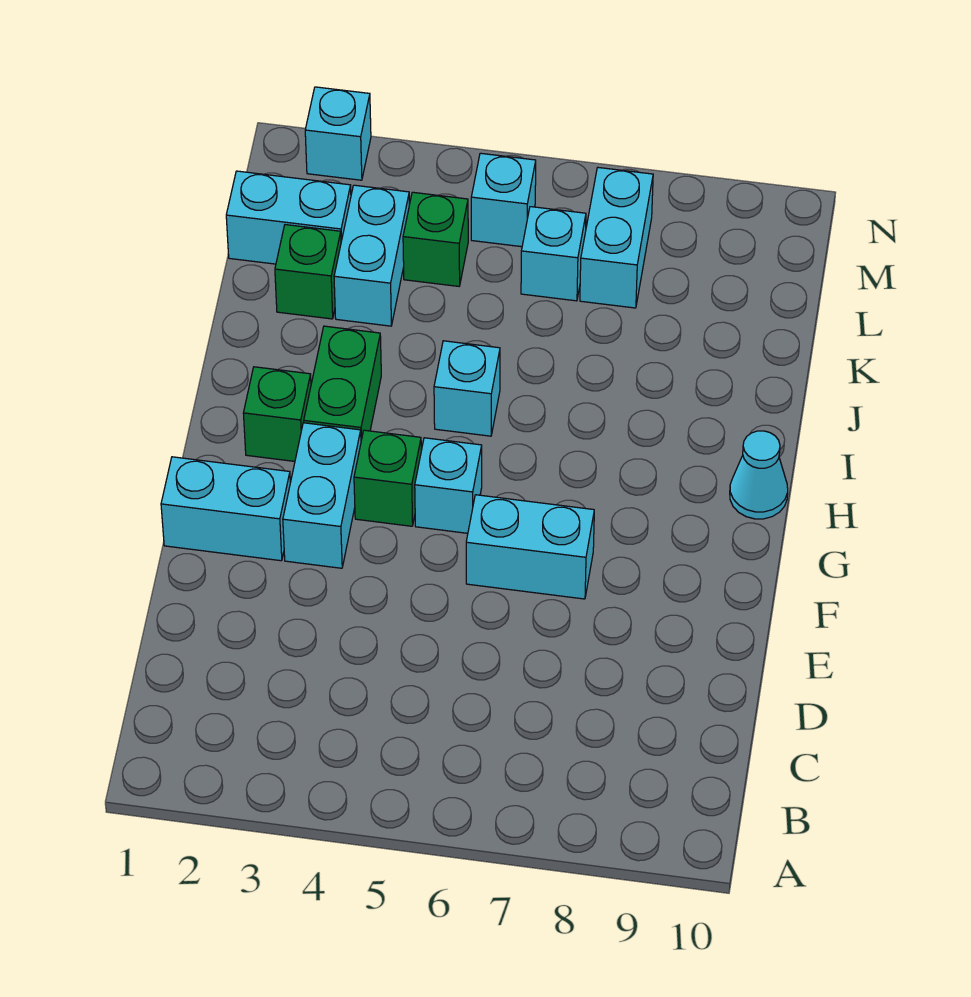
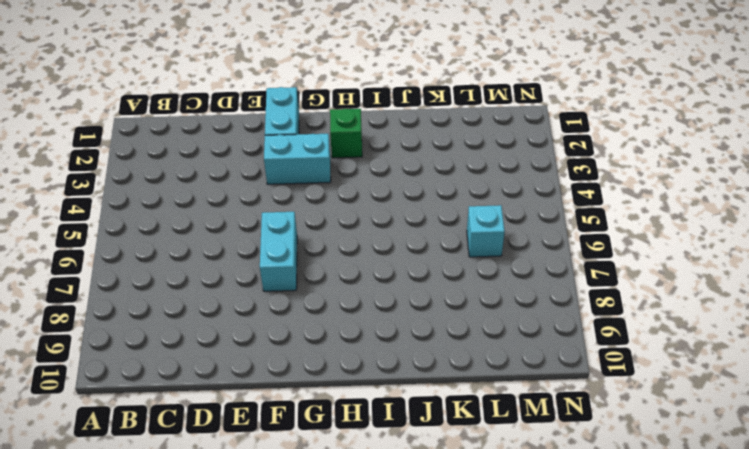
none -> green 1x1 brick [354,430,421,526]
none -> cyan 1x1 brick [415,438,482,533]
none -> green 1x2 brick [304,326,381,440]

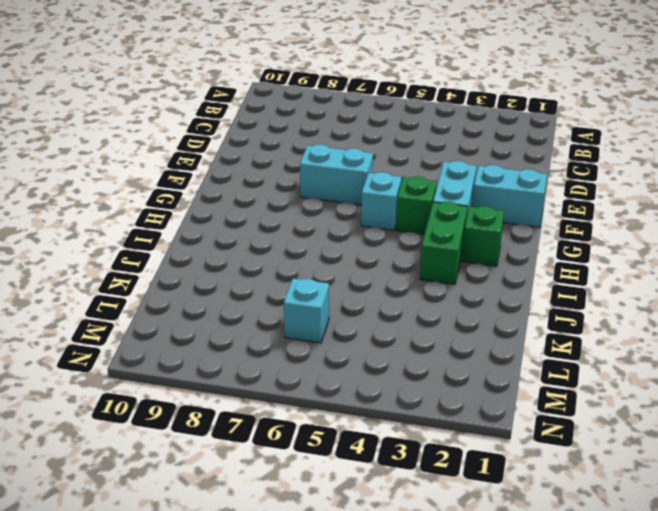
none -> cyan 1x1 cone [730,431,788,519]
none -> cyan 1x1 brick [434,341,500,436]
none -> green 1x1 brick [275,225,341,319]

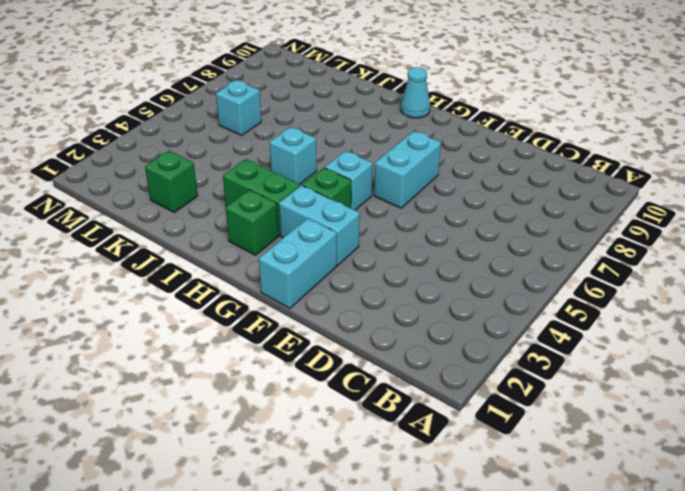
none -> cyan 1x2 brick [334,185,409,326]
none -> cyan 1x2 brick [226,171,351,264]
none -> green 1x1 brick [403,192,468,286]

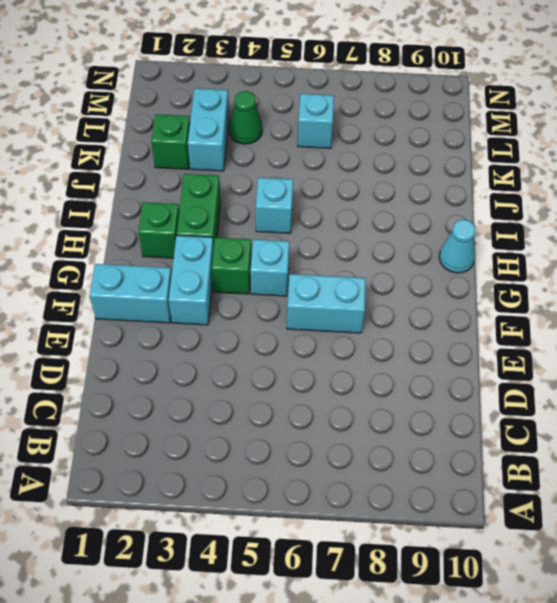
green 1x1 cone [229,91,262,144] -> green 1x1 brick [403,192,468,286]
none -> cyan 1x2 brick [226,171,351,264]
none -> cyan 1x2 brick [580,168,653,308]
none -> cyan 1x1 brick [471,153,536,247]

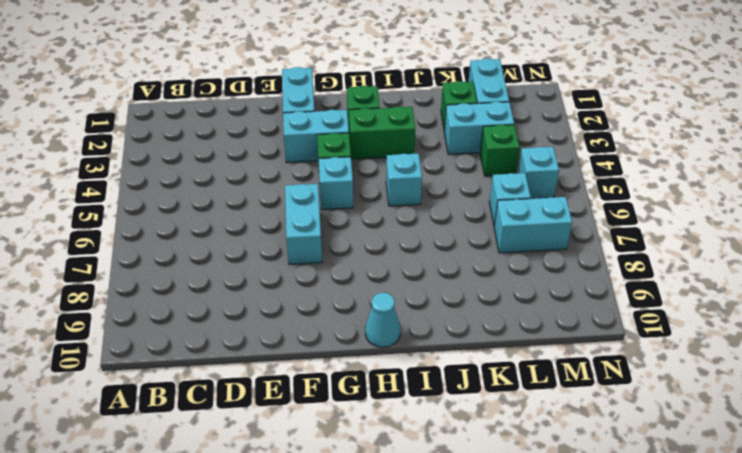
none -> cyan 1x1 brick [305,87,371,180]

